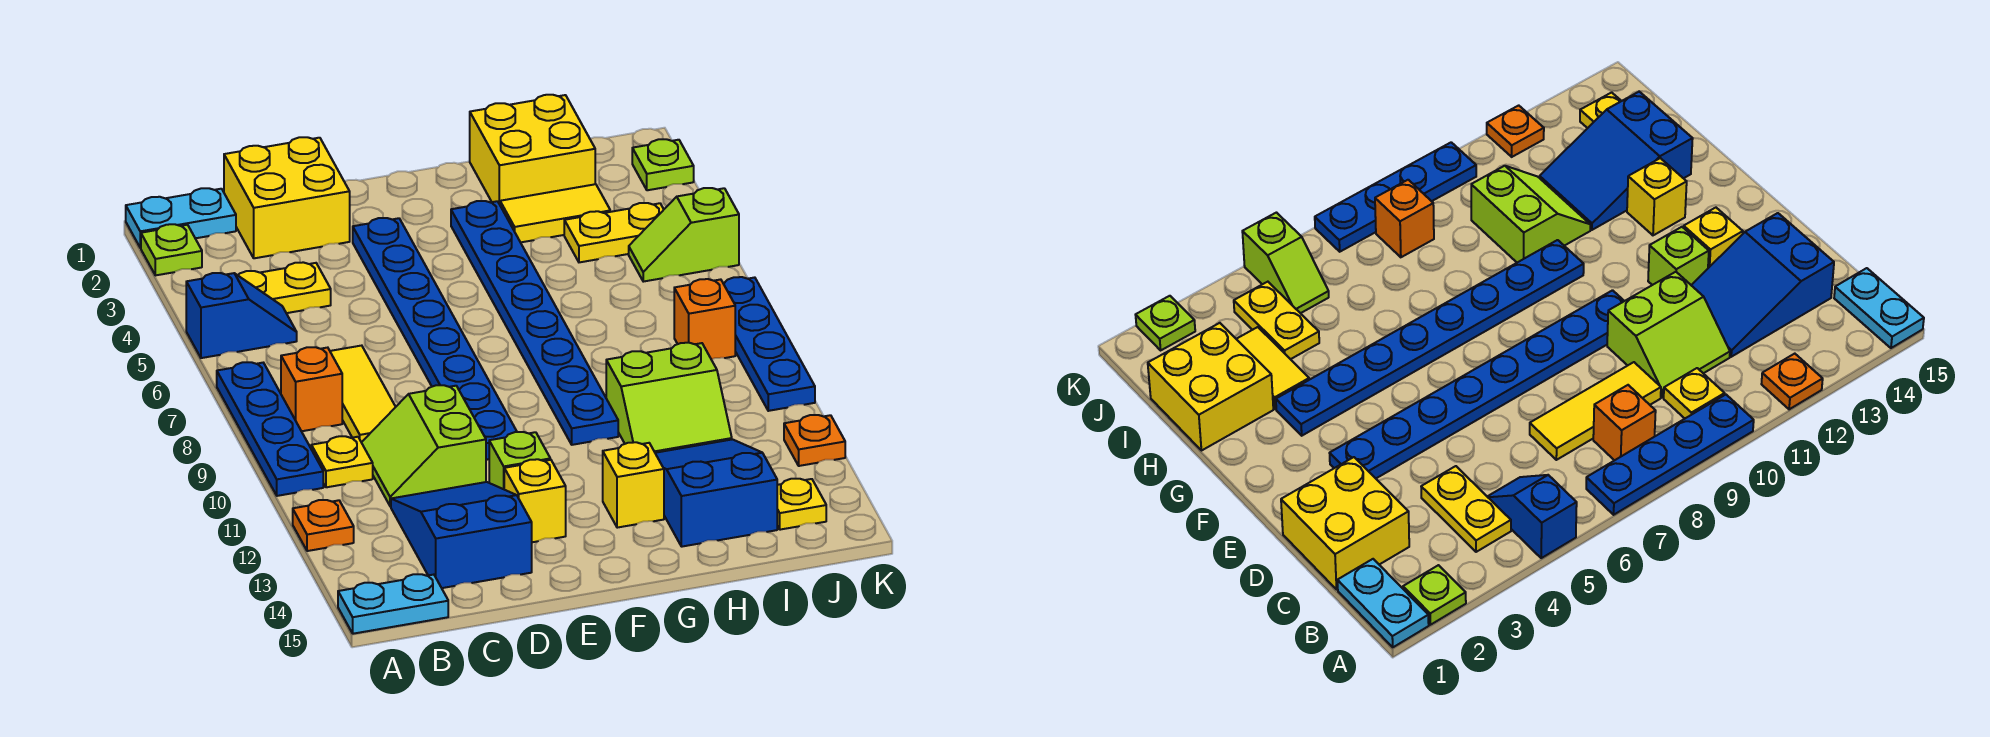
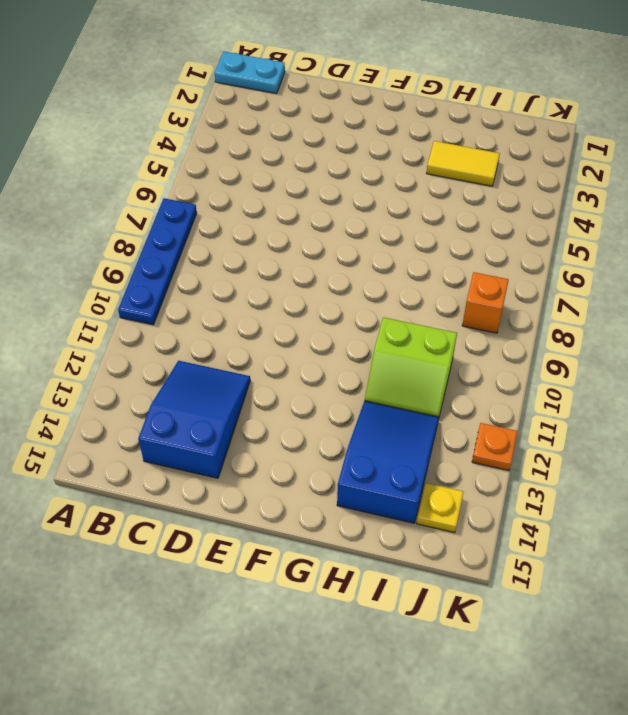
none -> lime 1x1 plate [141,224,202,275]
none -> blue 1x2 slope [186,273,297,358]
none -> orange 1x1 plate [293,500,354,551]

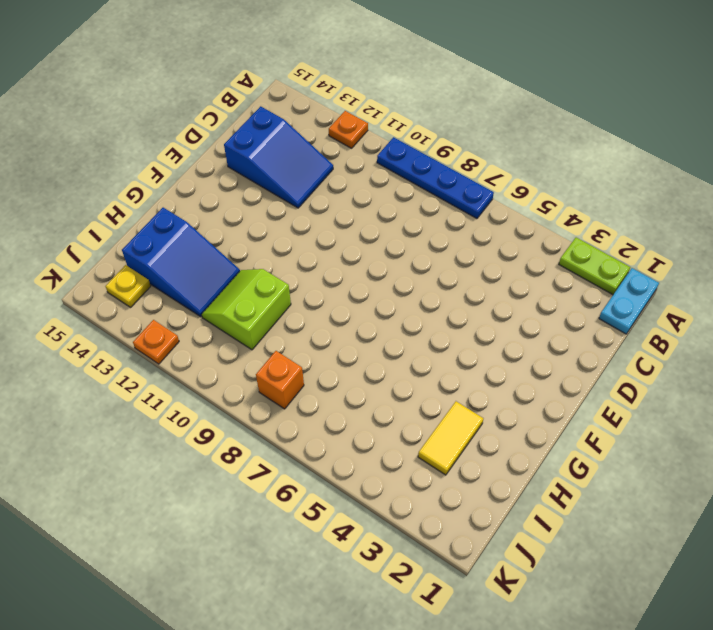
lime 1x2 plate [559,238,630,295] -> lime 1x1 plate [141,224,202,275]
none -> blue 1x2 slope [186,273,297,358]
none -> cyan 1x2 plate [338,574,448,634]
none -> yellow 1x2 plate [238,262,331,313]

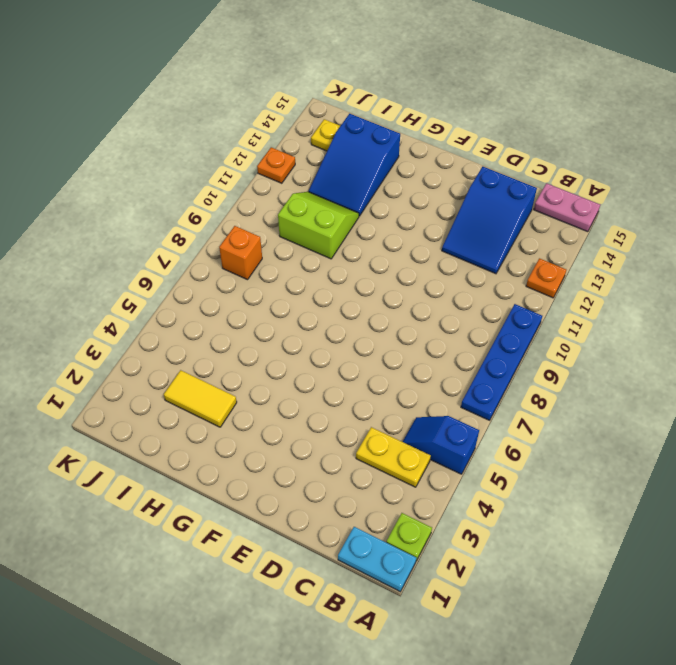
pink 1x2 plate [534,183,600,232] -> cyan 1x2 plate [338,574,448,634]
none -> orange 1x1 brick [281,347,342,431]
none -> yellow 1x1 plate [311,436,373,487]
none -> yellow 2x2 brick [224,137,350,258]

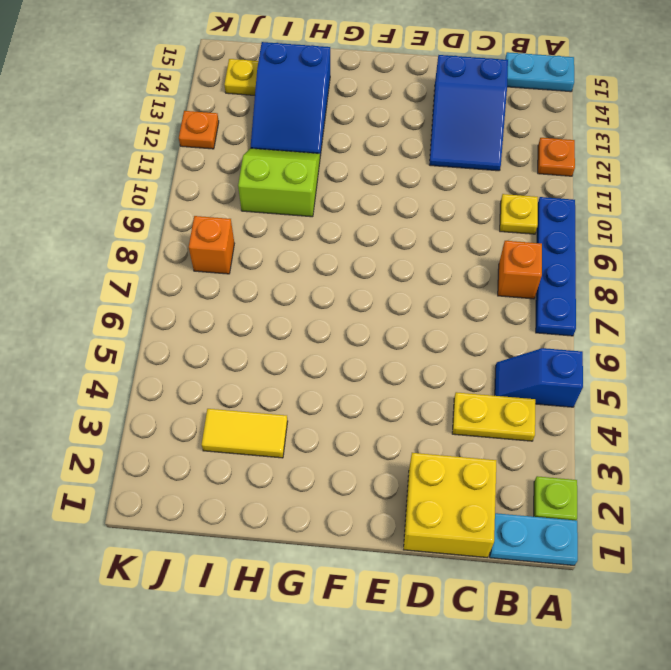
none -> yellow 1x3 tile [330,346,395,442]
none -> lime 2x2 slope [361,385,486,507]
none -> blue 1x8 plate [353,218,517,460]

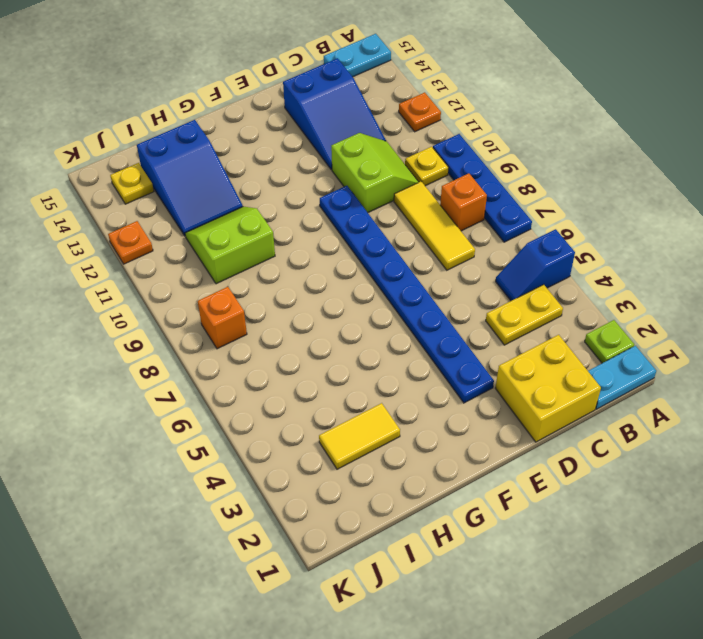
none -> lime 1x1 brick [489,432,550,489]
none -> yellow 1x1 brick [504,459,566,542]
none -> blue 1x8 plate [451,201,618,445]

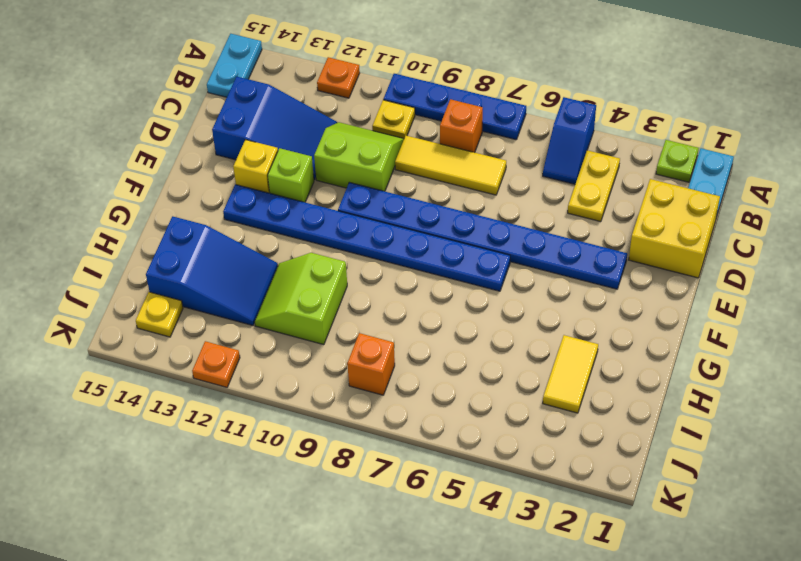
blue 1x8 plate [223,185,510,291] -> blue 1x8 plate moved to [451,201,618,445]
none -> yellow 1x1 brick [603,442,664,528]
none -> yellow 2x2 brick [470,95,595,204]
none -> yellow 1x2 plate [564,203,664,262]

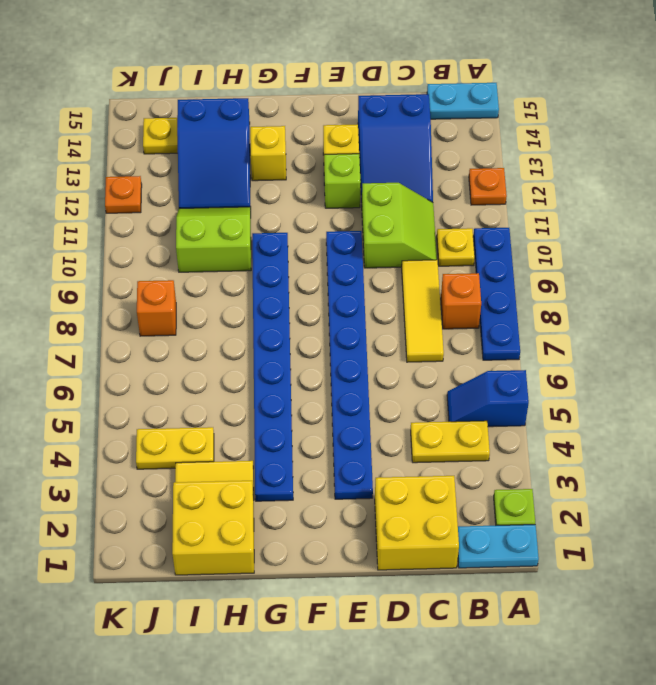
none -> lime 1x2 slope [629,188,739,282]
none -> lime 1x1 plate [632,139,694,190]
none -> blue 1x4 plate [723,277,815,411]

